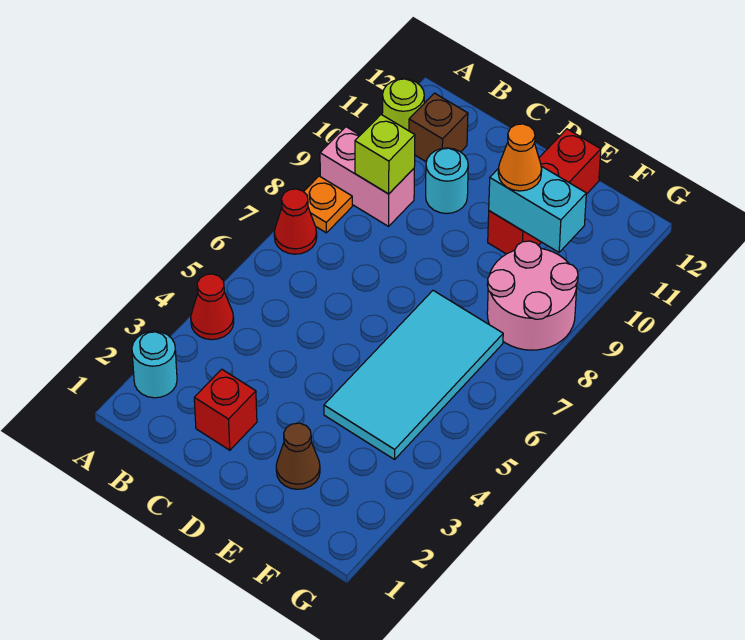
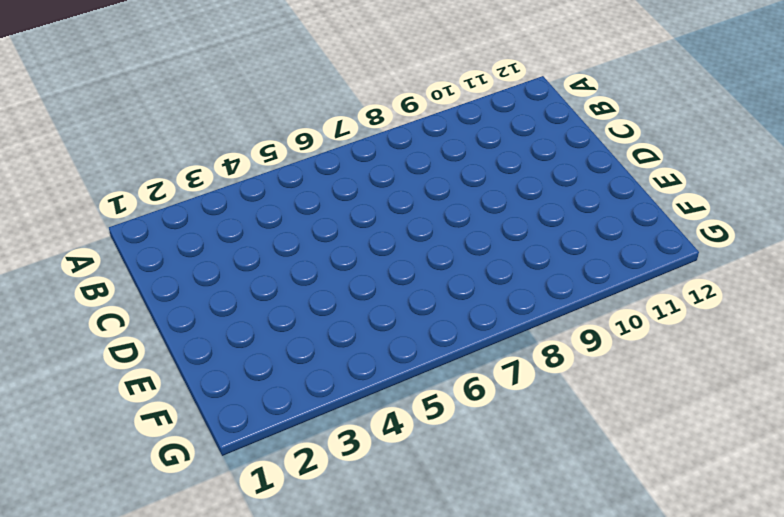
none -> cyan 1x1 round brick [132,331,177,398]
none -> red 1x1 cone [191,274,234,340]
none -> red 1x1 cone [274,189,317,254]

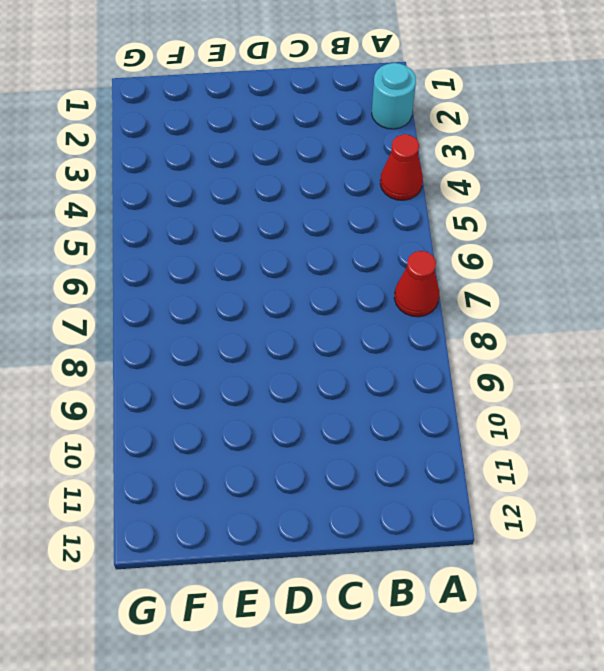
none -> orange 1x1 plate [304,176,352,233]
none -> pink 1x2 brick [320,127,414,226]
none -> lime 1x1 round brick [382,79,424,131]

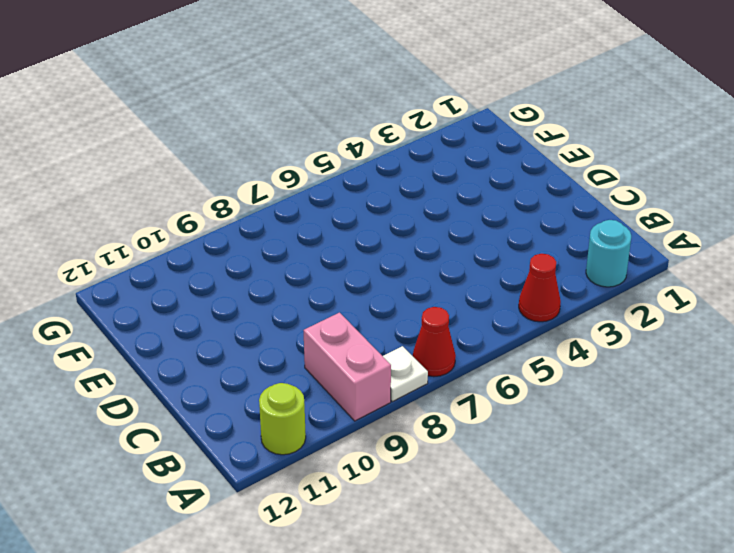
white 1x1 plate [383,346,428,402] -> orange 1x1 plate [304,176,352,233]
none -> brown 1x1 brick [409,93,468,162]
none -> red 1x1 brick [194,369,257,450]
none -> cyan 1x1 round brick [426,148,468,214]

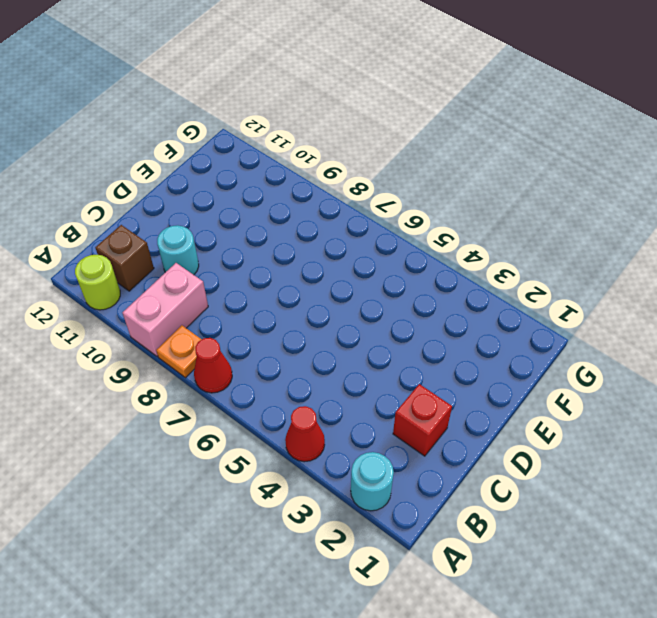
none -> brown 1x1 cone [276,423,320,489]
none -> cyan 2x4 tile [324,291,503,459]
none -> red 1x3 brick [488,129,601,254]

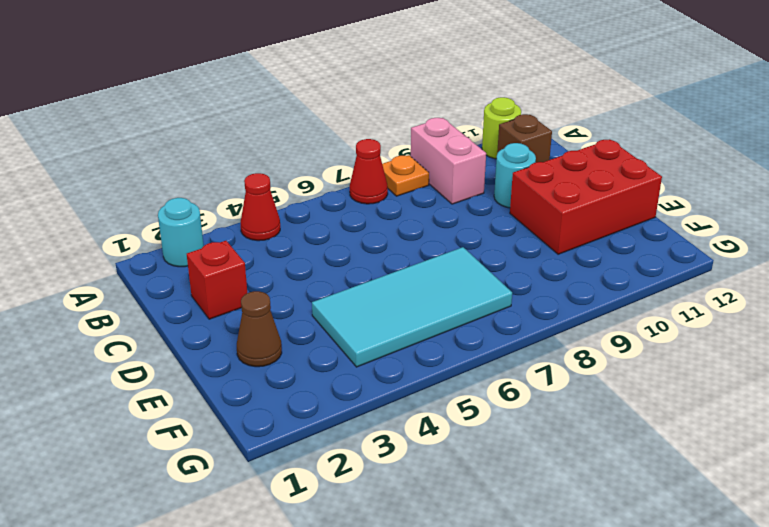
red 2x3 brick [510,140,662,254] -> red 1x3 brick [488,129,601,254]
none -> pink 2x2 round brick [487,241,578,350]
none -> lime 1x1 brick [355,115,415,194]
none -> cyan 1x2 brick [489,166,586,252]

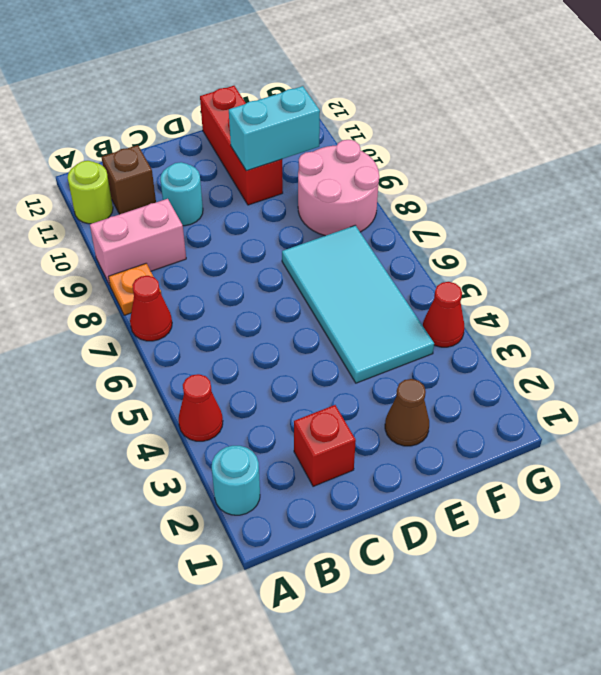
red 1x1 cone [423,282,465,347] -> none
none -> lime 1x1 brick [355,115,415,194]
none -> orange 1x1 cone [498,124,542,191]

